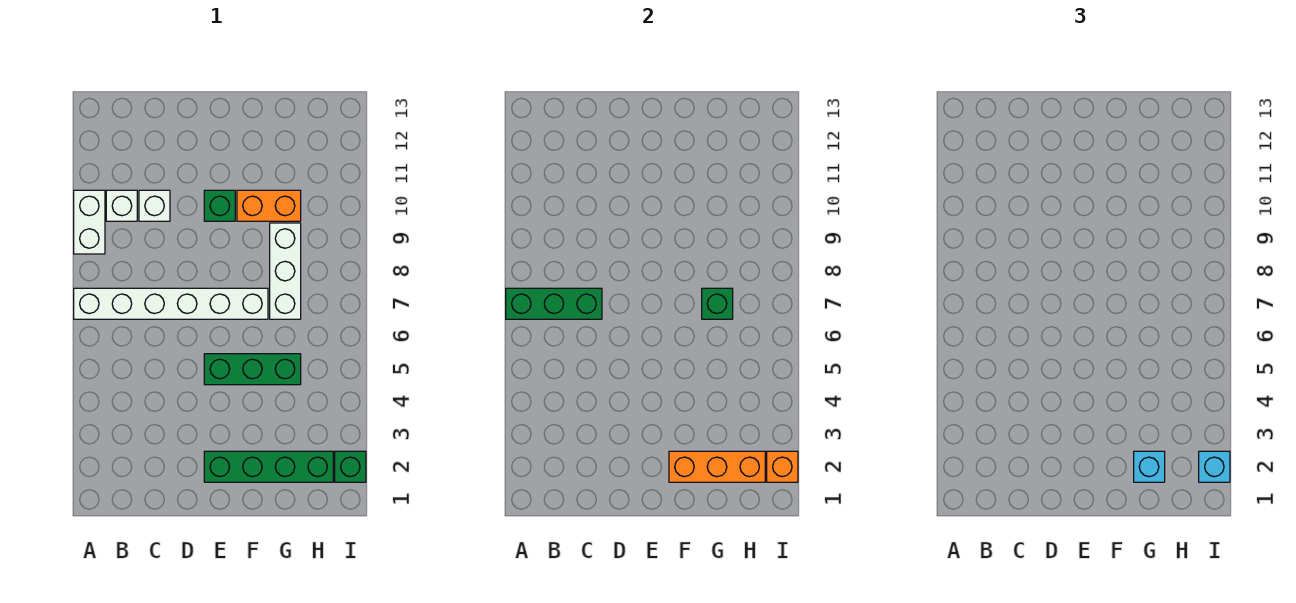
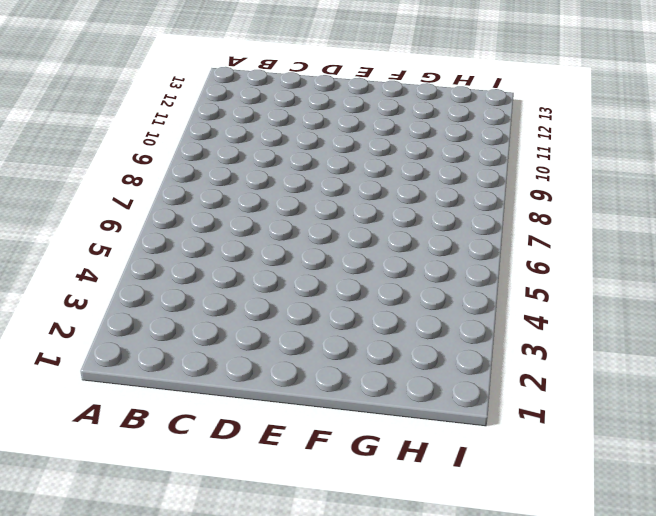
none -> white 1x6 brick [74,288,268,319]
none -> white 1x2 brick [74,190,105,254]
none -> white 1x1 brick [106,190,137,221]

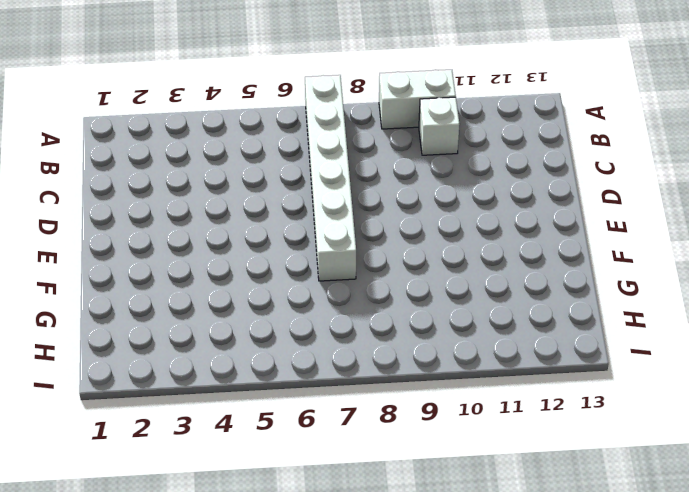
none -> white 1x1 brick [139,190,170,221]
none -> green 1x4 brick [204,451,333,482]
none -> green 1x3 brick [204,354,301,385]

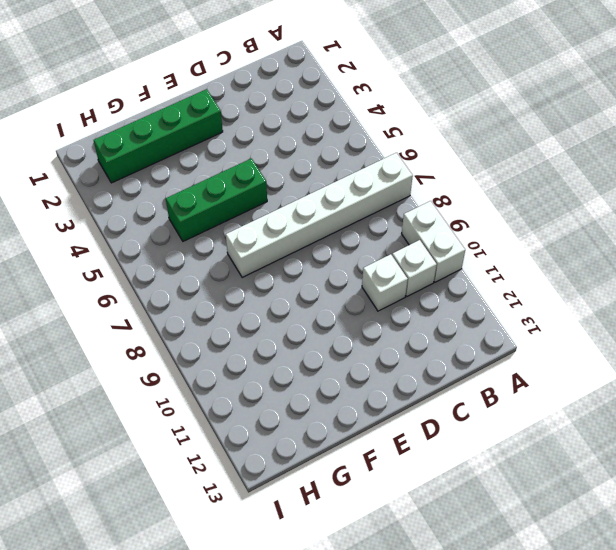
none -> green 1x1 brick [204,190,235,221]
none -> orange 1x2 brick [237,190,301,221]
none -> white 1x3 brick [270,223,301,319]

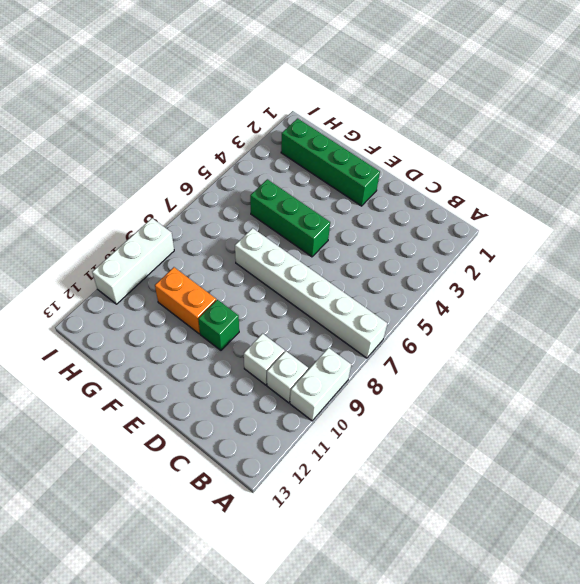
white 1x3 brick [92,218,174,304] -> white 1x3 brick moved to [270,223,301,319]
none -> green 1x1 brick [335,451,366,482]
none -> green 1x3 brick [506,288,602,319]
none -> orange 1x3 brick [669,451,765,482]

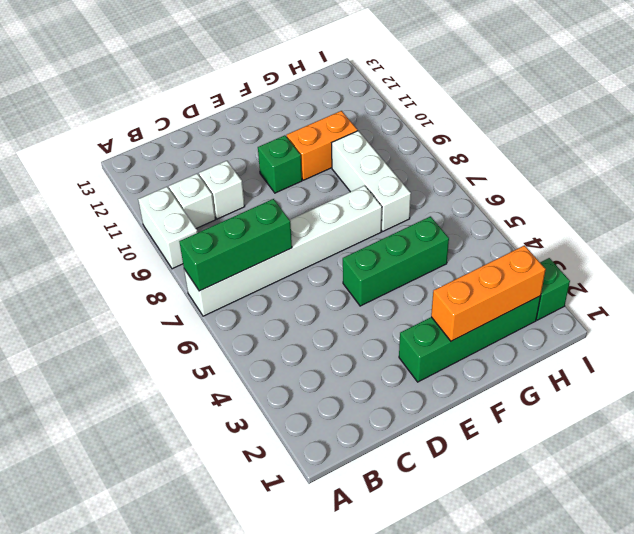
none -> green 1x1 brick [702,288,733,319]
none -> orange 1x1 brick [767,451,798,482]
none -> cyan 1x1 brick [1134,451,1165,482]

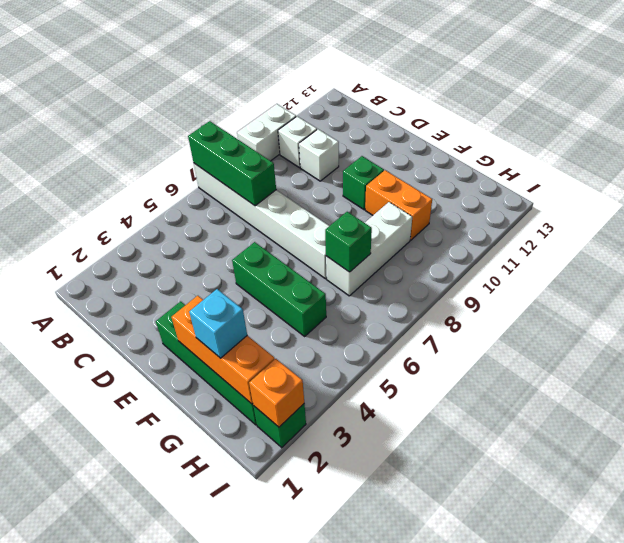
none -> cyan 1x1 brick [1199,451,1230,482]

